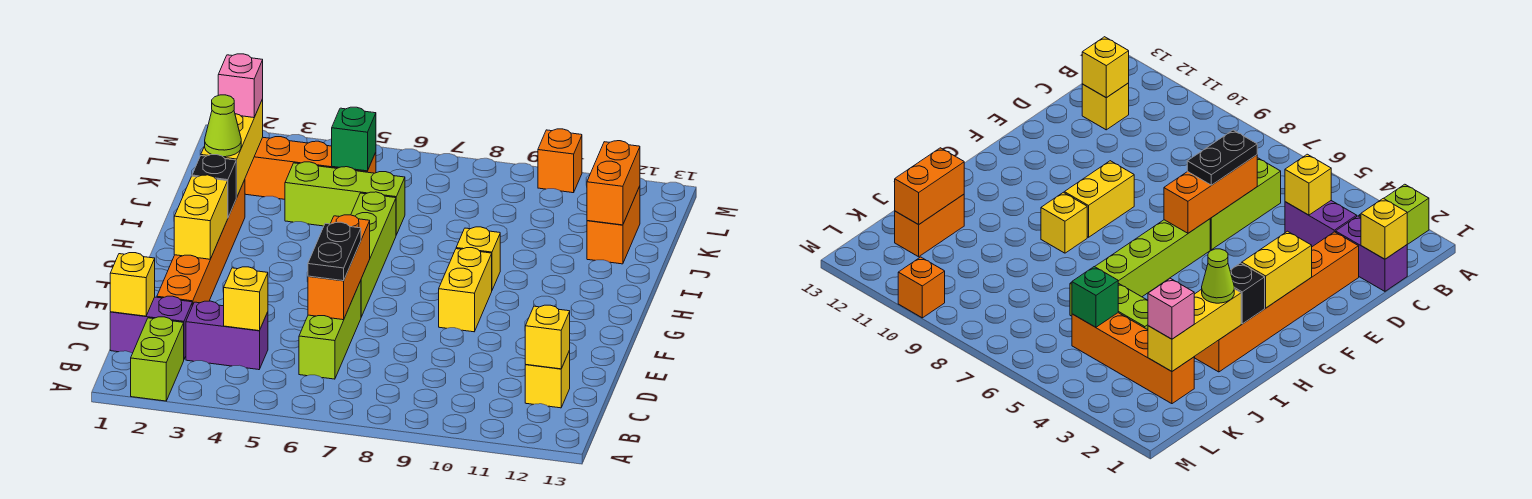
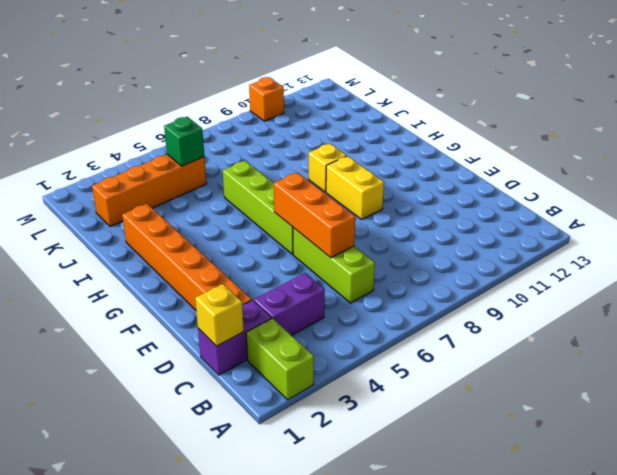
none -> yellow 1x1 brick [525,351,570,408]
none -> lime 1x3 brick [285,162,405,235]
none -> orange 1x2 brick [587,186,640,264]

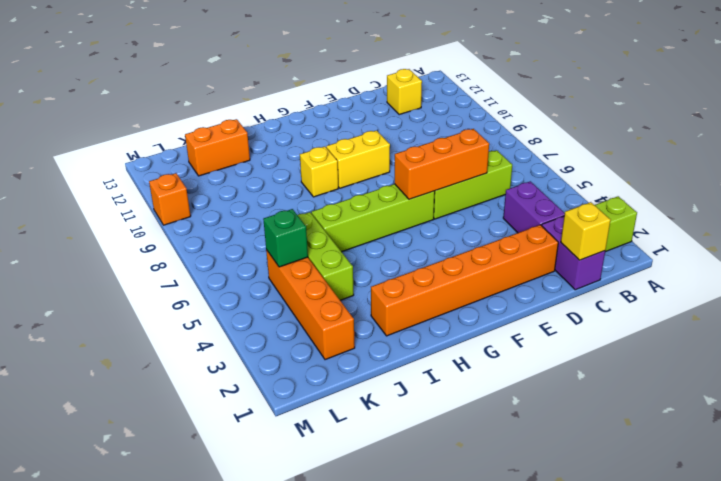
none -> yellow 1x1 brick [224,267,268,331]
none -> yellow 1x1 brick [525,305,570,369]
none -> yellow 1x2 brick [174,175,228,259]

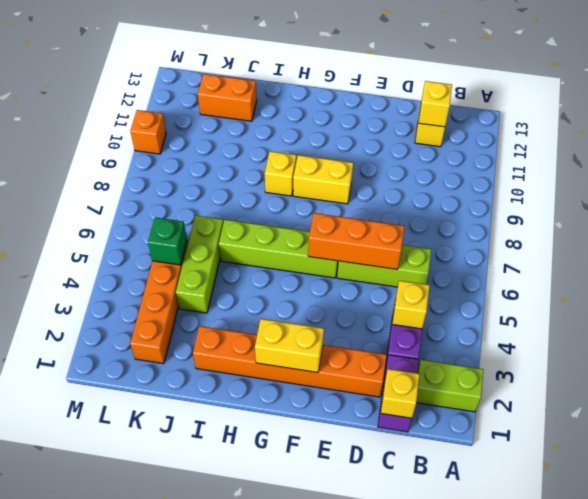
none -> black 1x1 brick [192,155,237,217]
none -> yellow 1x3 brick [201,99,263,197]
none -> orange 1x2 brick [587,141,640,225]

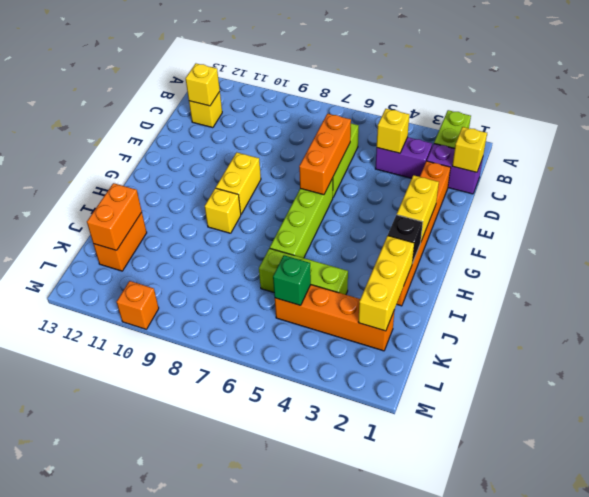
none -> black 1x2 plate [308,222,361,281]
none -> lime 1x1 cone [205,95,241,157]
none -> pink 1x1 brick [218,54,263,118]

